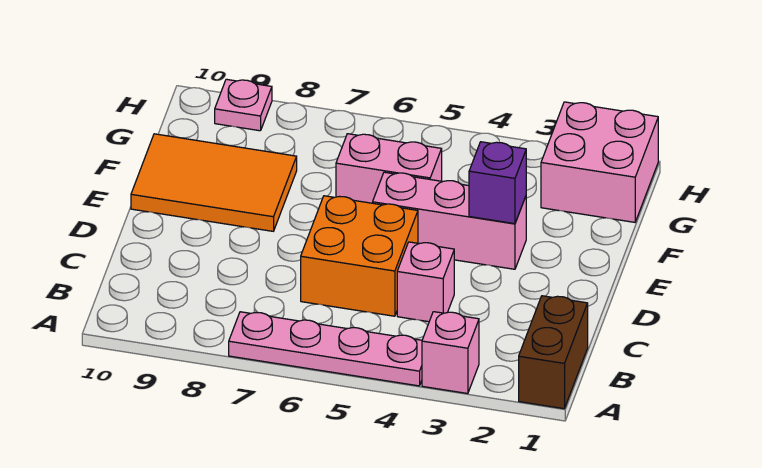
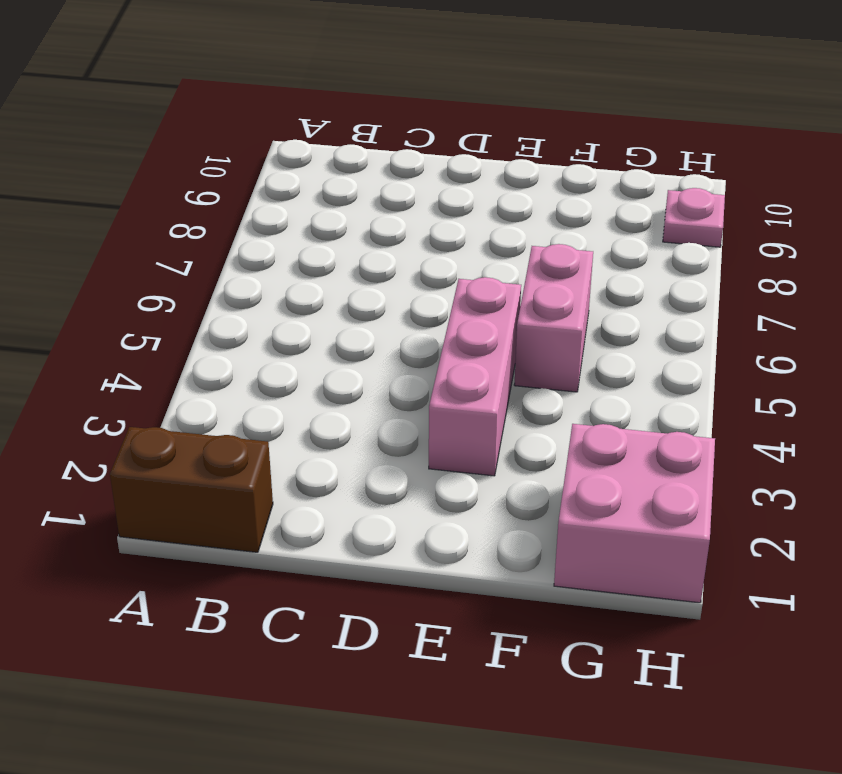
none -> pink 1x1 brick [422,312,479,394]
none -> pink 1x4 plate [229,312,422,386]

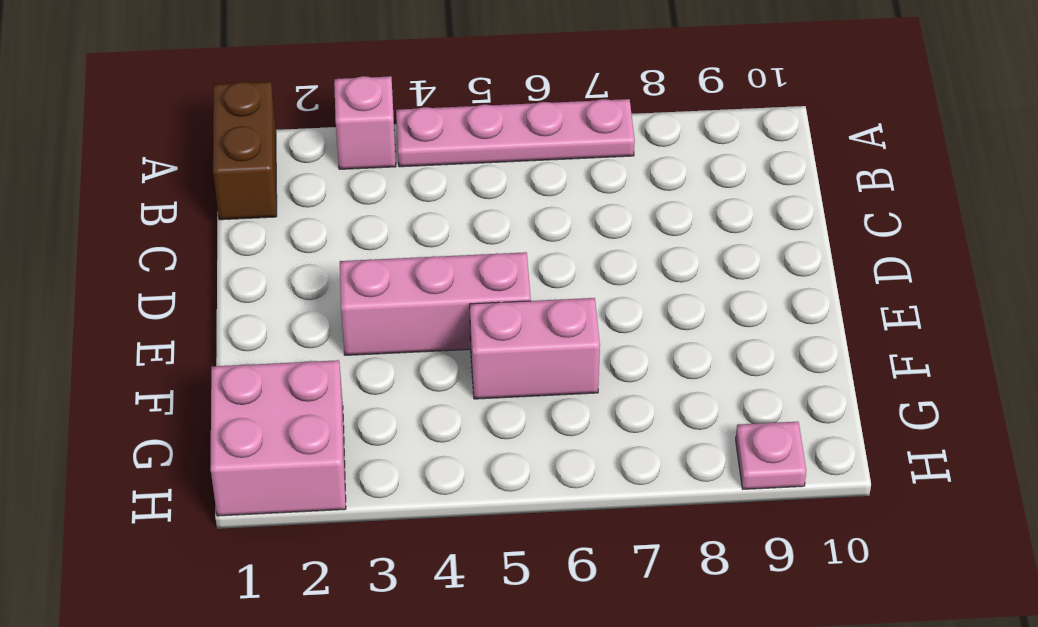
none -> pink 1x1 brick [397,242,454,322]
none -> orange 2x2 brick [301,196,418,316]

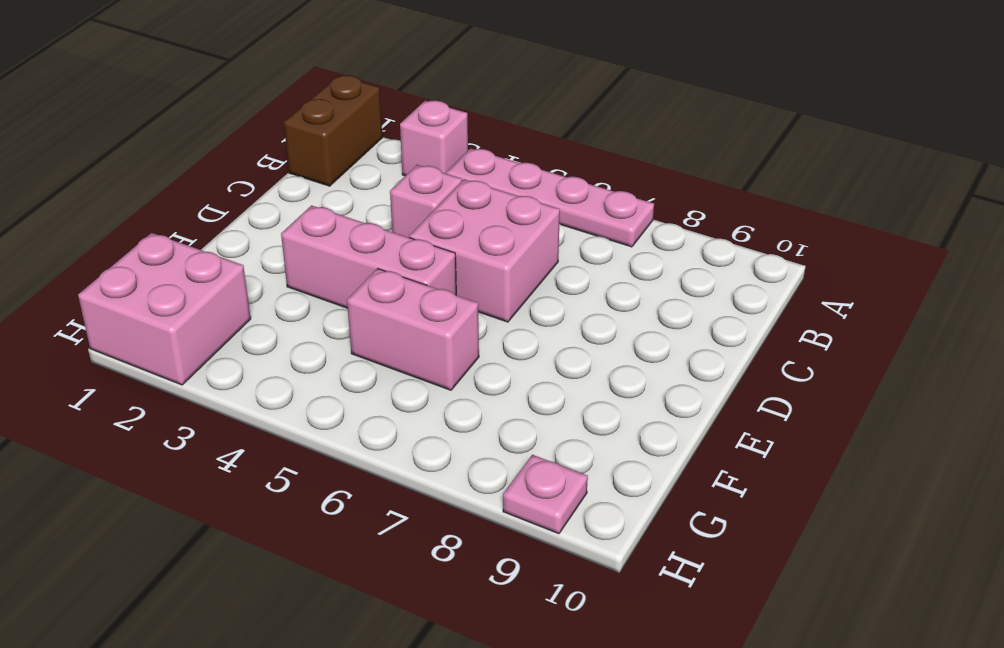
pink 2x2 brick [409,179,560,322] -> orange 2x2 brick [301,196,418,316]
none -> orange 2x3 tile [131,134,297,231]
none -> purple 1x1 brick [469,142,526,224]

